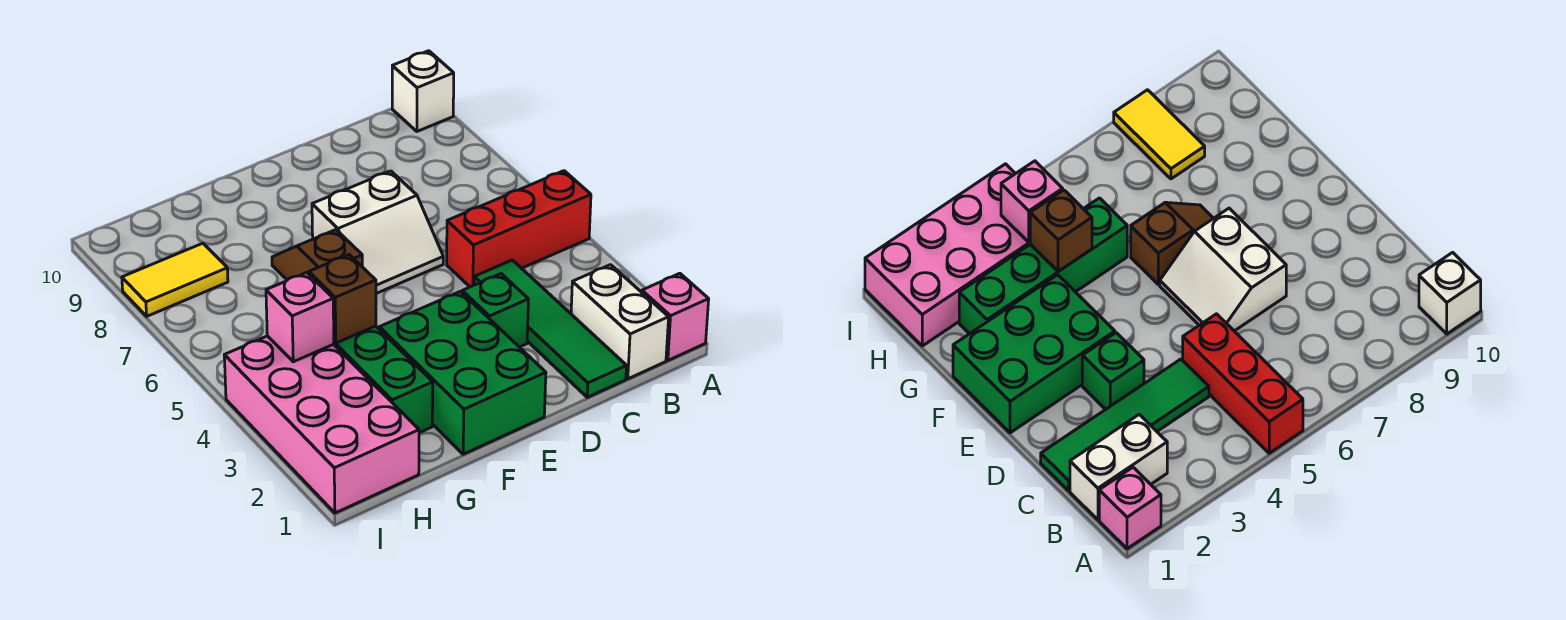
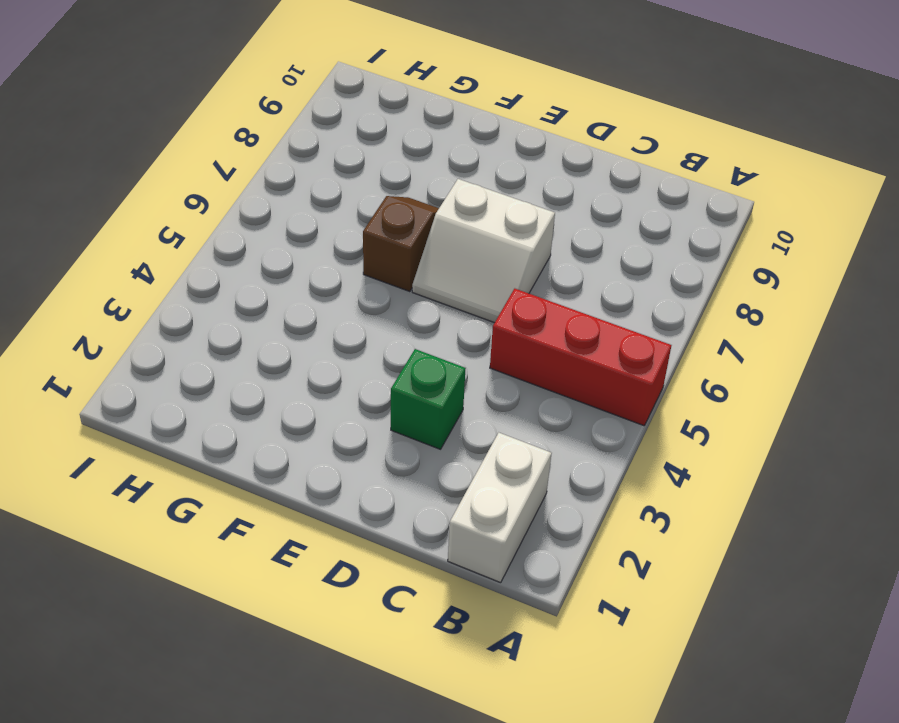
none -> pink 1x1 brick [642,273,709,360]
none -> white 1x1 brick [392,51,454,131]
none -> green 1x4 tile [474,260,627,397]

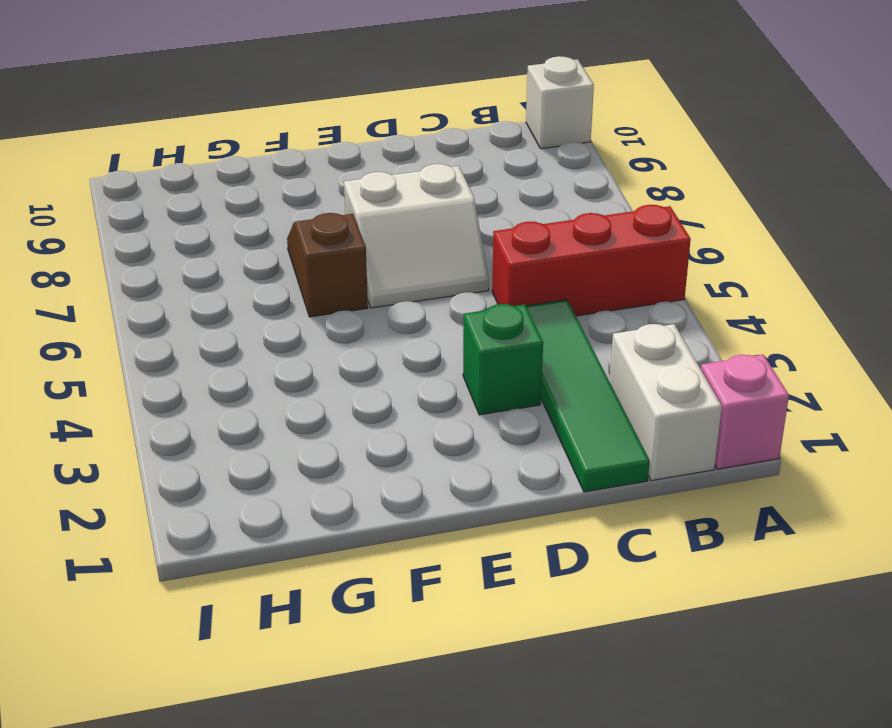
none -> green 2x3 brick [379,291,546,454]
none -> green 1x4 brick [334,326,433,433]
none -> pink 2x4 brick [224,336,419,513]

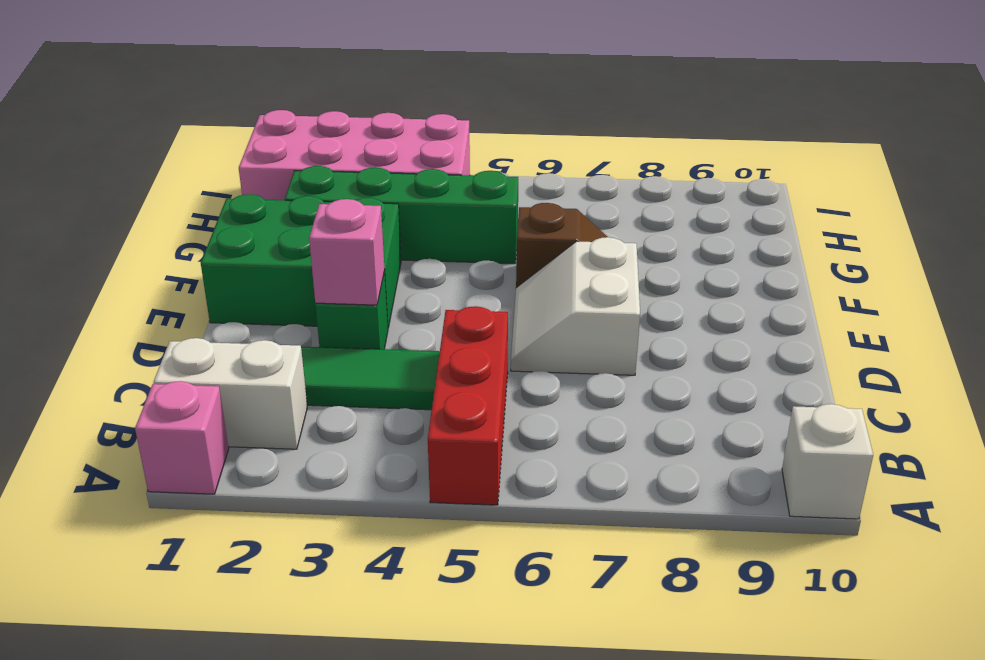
pink 1x1 brick [309,199,385,305] -> pink 1x1 brick moved to [266,272,334,362]
none -> yellow 1x2 tile [122,243,228,316]
none -> brown 1x1 brick [309,255,376,343]

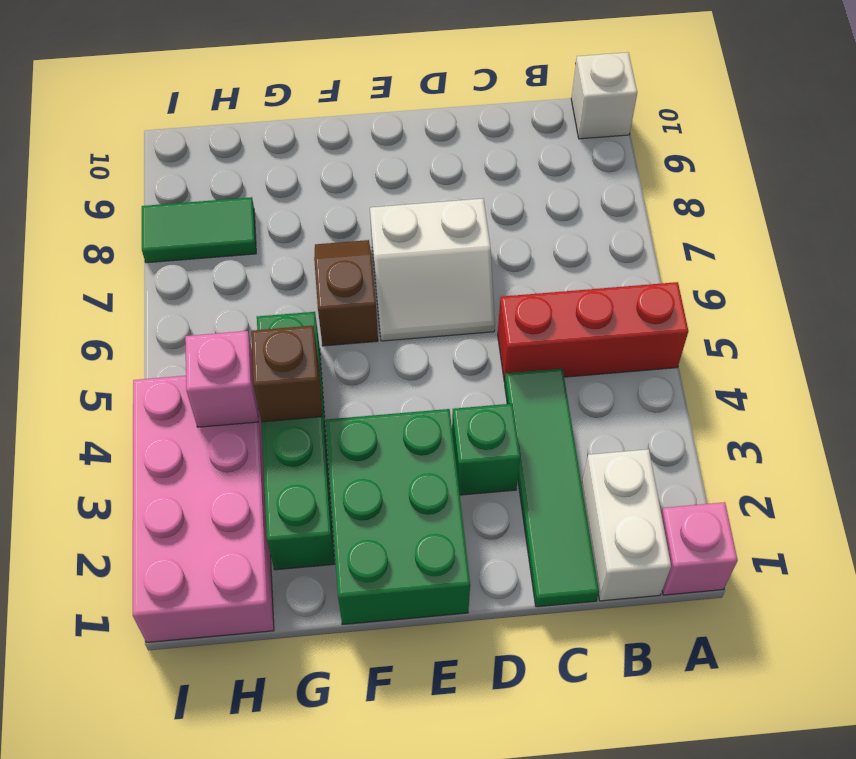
green 1x2 tile [142,197,256,263] -> yellow 1x2 tile [122,243,228,316]

